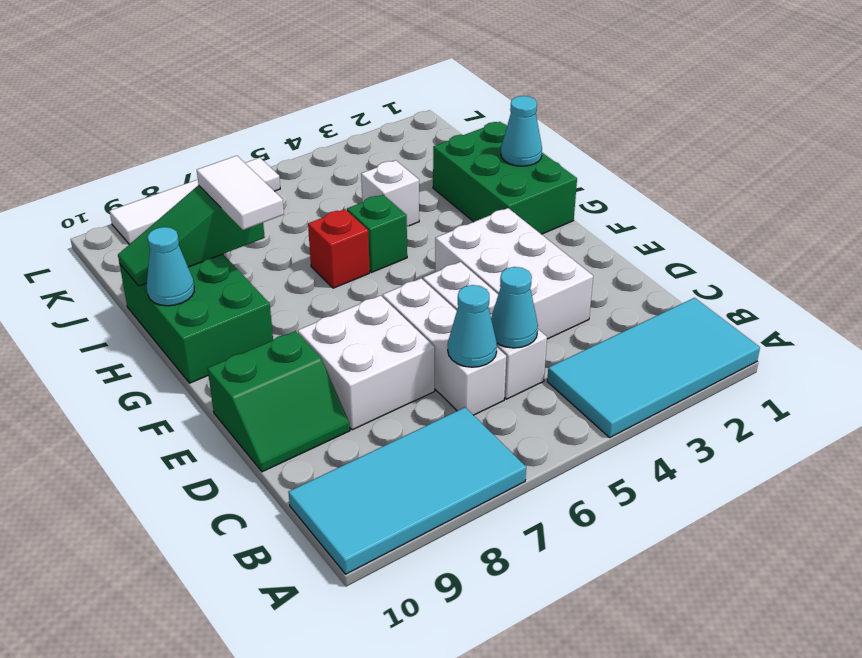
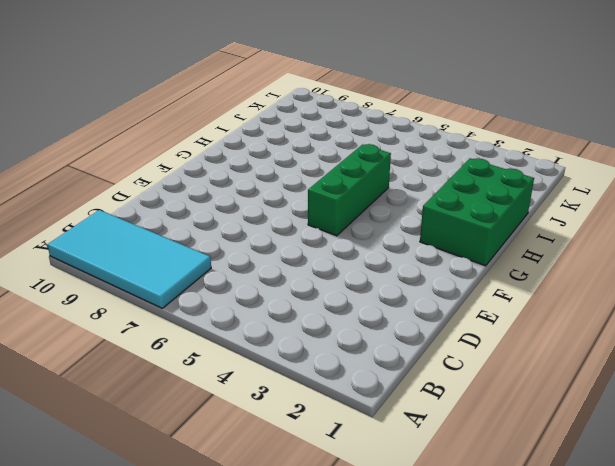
green 1x3 brick [308,144,391,236] -> green 1x1 brick [347,195,407,272]
none -> cyan 2x4 tile [547,298,760,437]
none -> white 1x3 brick [423,262,547,399]
none -> white 1x3 brick [383,278,506,415]

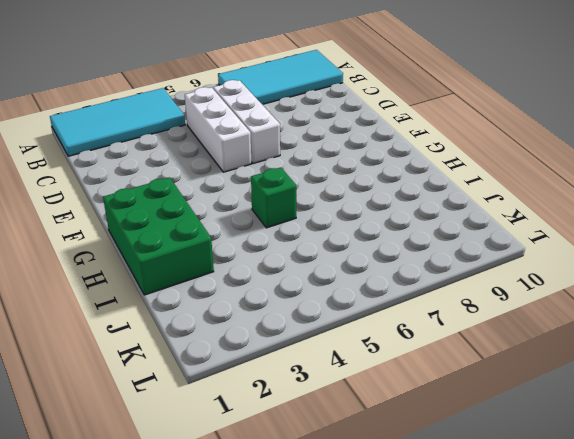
none -> white 2x3 brick [435,208,593,339]
none -> white 2x2 brick [298,295,435,430]
none -> green 2x2 slope [208,331,350,472]

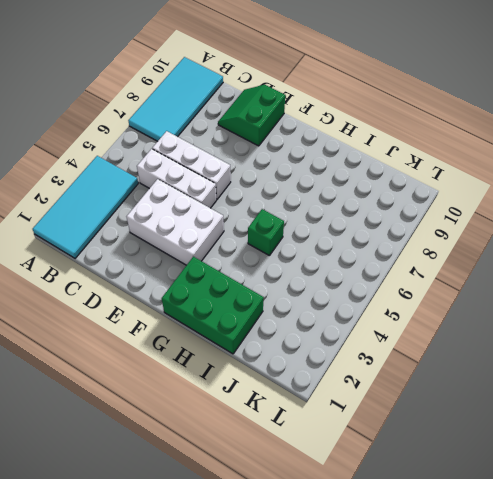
none -> white 2x2 brick [298,295,435,430]
none -> green 2x3 brick [120,254,273,383]
none -> red 1x1 brick [308,209,370,288]

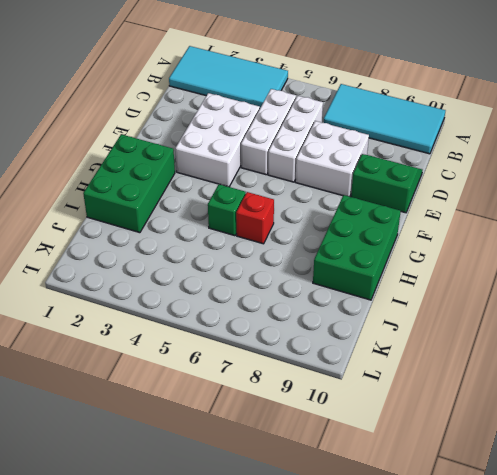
none -> white 1x1 brick [361,160,419,226]
none -> white 1x4 tile [110,158,280,244]
none -> cyan 1x1 cone [491,267,538,348]

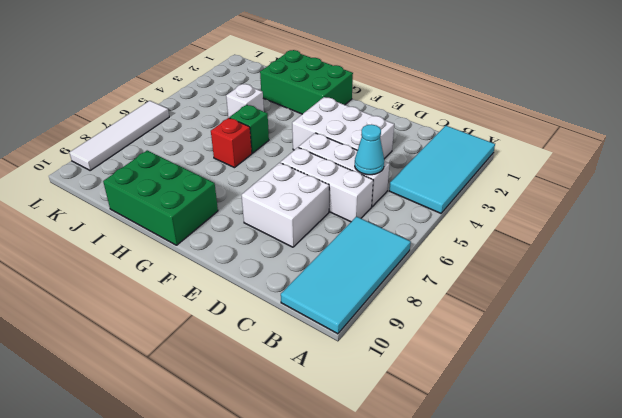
none -> green 2x2 slope [208,331,350,472]
none -> cyan 1x1 cone [448,285,497,367]
none -> cyan 1x1 cone [501,96,542,166]

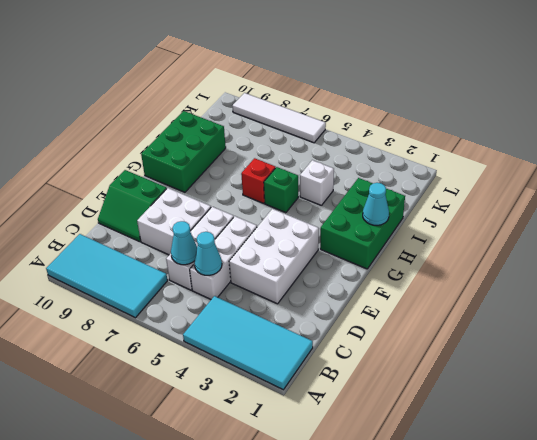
none -> cyan 1x1 cone [147,227,194,306]
none -> green 1x3 slope [118,186,265,286]
none -> white 1x2 tile [197,156,284,230]

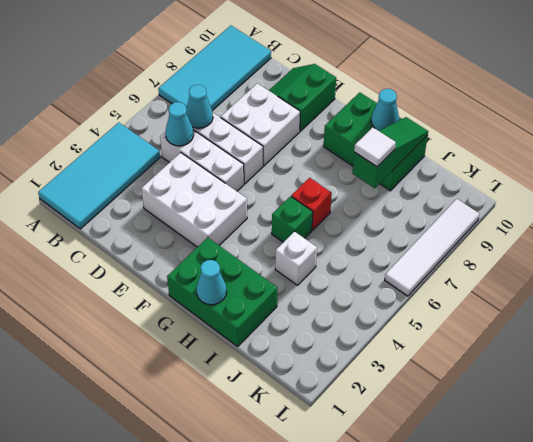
white 1x1 tile [354,127,396,167] -> white 1x2 tile [197,156,284,230]

